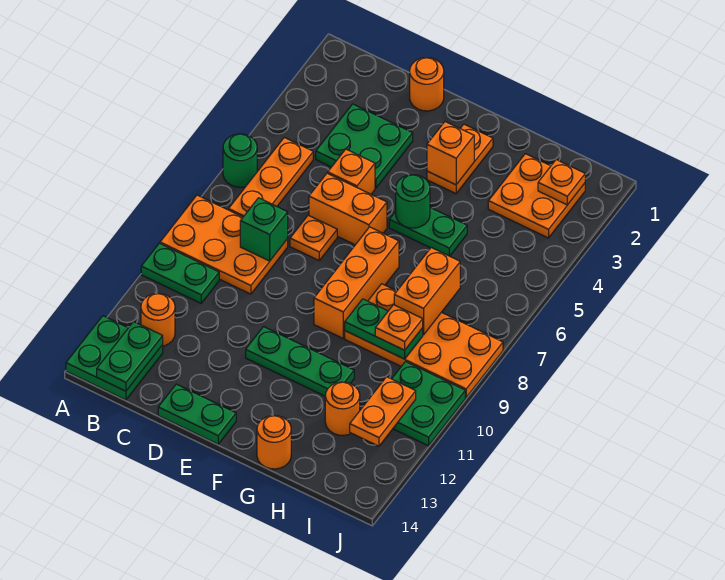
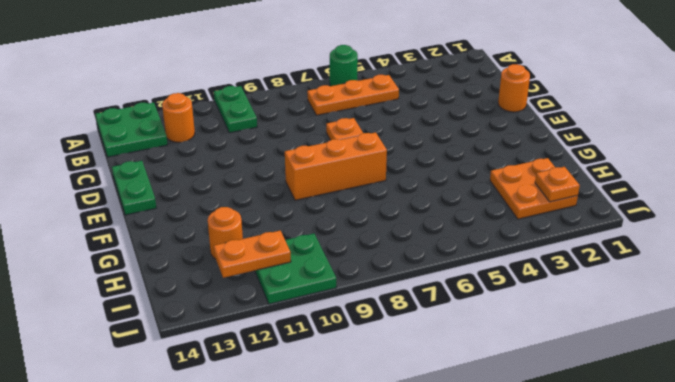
none -> orange 2x3 plate [160,195,288,294]
none -> green 2x2 plate [316,104,413,188]
none -> orange 1x1 brick [328,149,375,194]
none -> orange 1x2 brick [309,173,387,245]

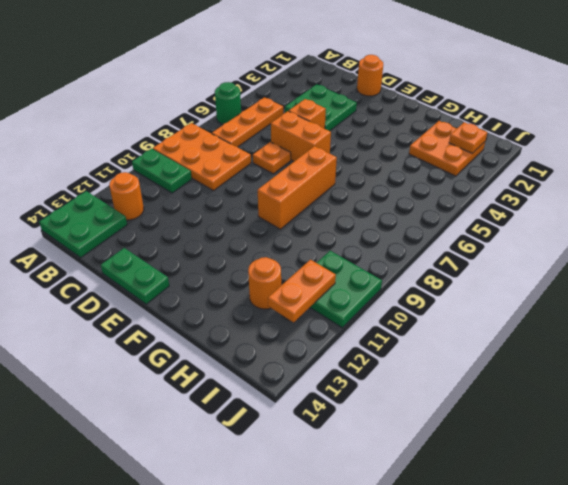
none -> green 1x3 plate [246,327,354,396]
none -> orange 1x2 plate [427,124,493,194]
none -> green 1x2 plate [389,208,467,256]
none -> orange 2x4 plate [345,284,503,397]

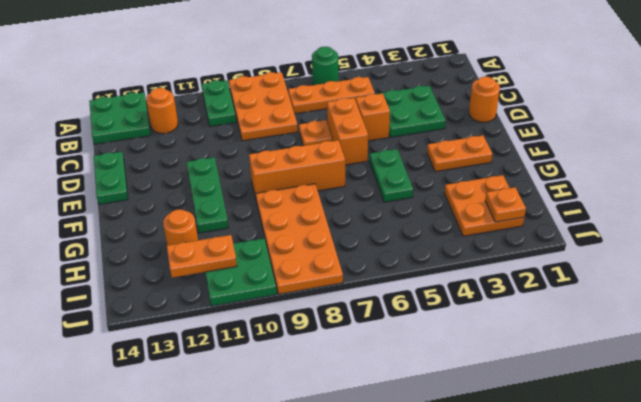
none -> orange 1x1 round brick [257,416,291,469]
none -> green 1x2 plate [97,322,163,391]
none -> green 1x1 brick [240,198,288,261]
none -> orange 1x1 brick [427,122,474,185]

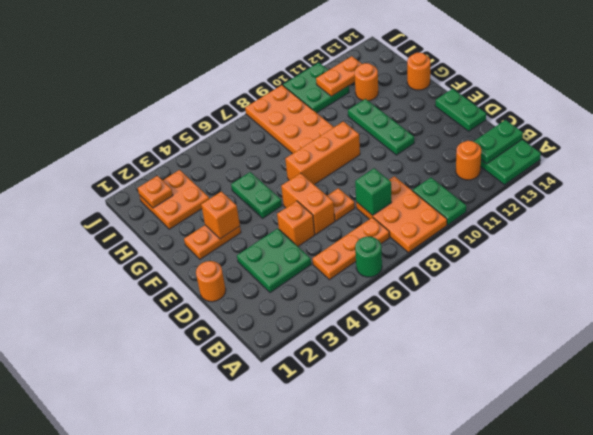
none -> green 1x1 round brick [396,175,430,228]
none -> green 1x2 plate [345,299,423,359]
none -> orange 1x2 brick [394,248,460,335]
none -> orange 1x1 plate [375,305,423,350]

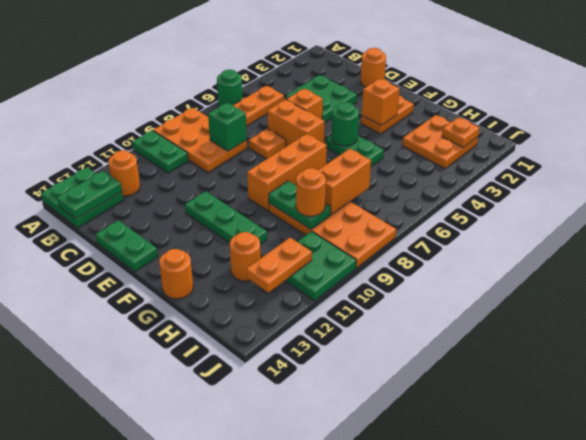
orange 1x1 round brick [296,168,326,216] -> orange 1x1 plate [375,305,423,350]

